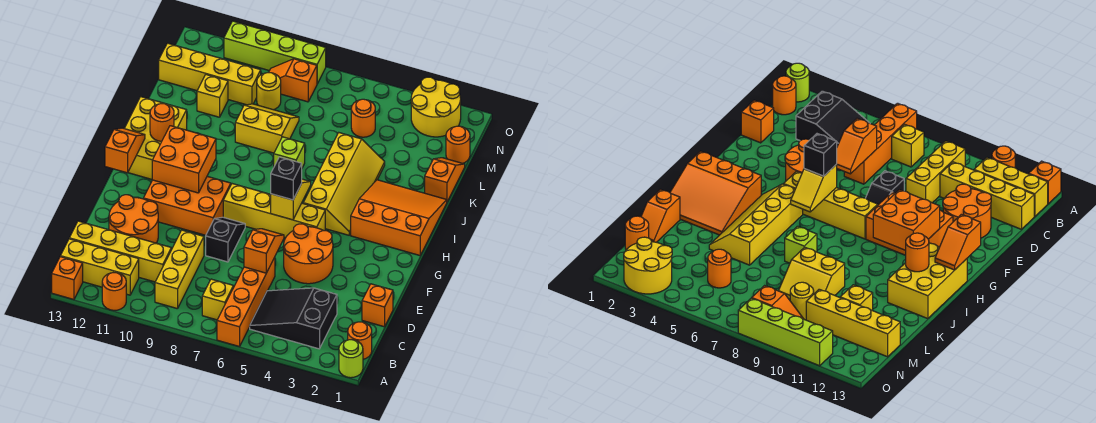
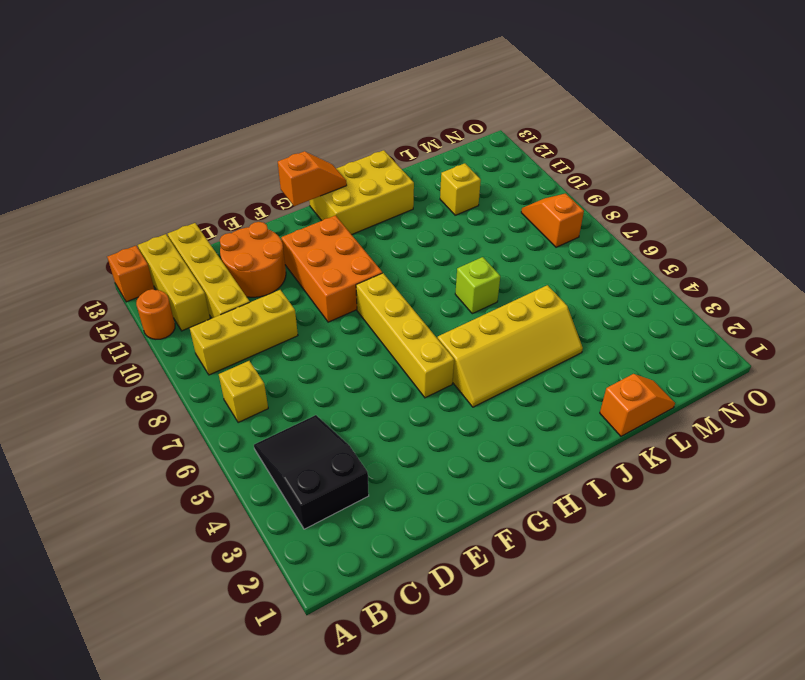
none -> lime 1x1 round brick [339,340,363,378]
none -> orange 1x4 brick [217,257,275,347]
none -> orange 1x1 round brick [348,322,372,359]
none -> orange 1x1 brick [362,284,393,327]

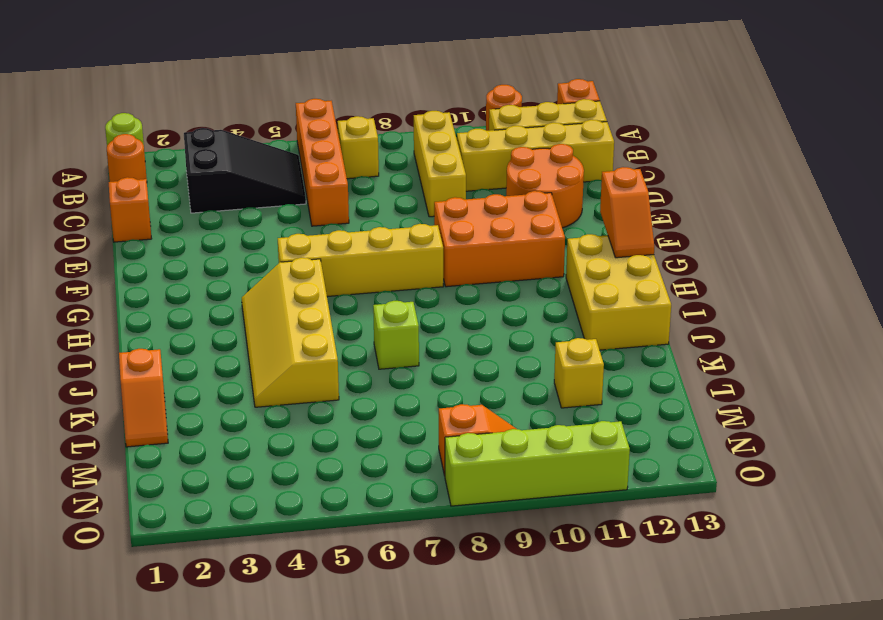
none -> orange 2x2 round brick [284,224,333,284]
none -> black 1x2 slope [206,217,245,262]
none -> orange 3x3 slope [351,180,447,255]
none -> yellow 2x2 slope [235,104,299,153]

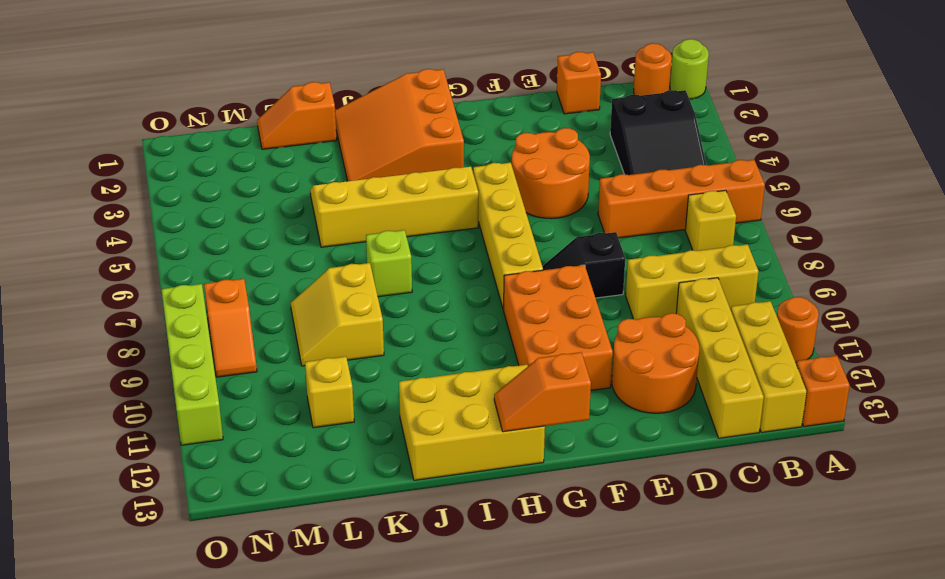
none -> orange 1x1 round brick [446,126,470,163]
none -> orange 1x1 round brick [351,99,375,137]
none -> yellow 1x1 round brick [257,73,281,110]
none -> yellow 1x4 brick [159,43,261,105]

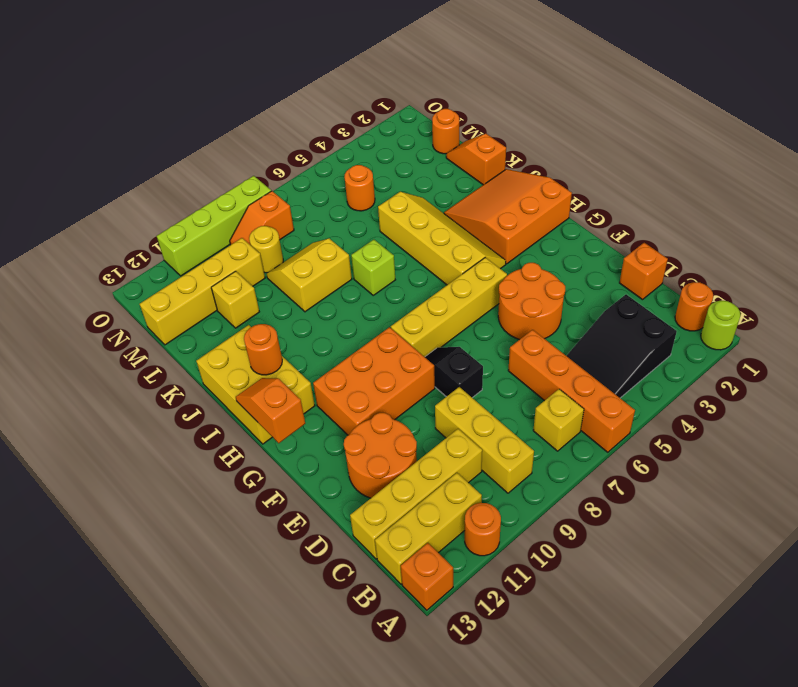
none -> yellow 2x2 round brick [411,77,461,137]
none -> orange 1x2 slope [244,229,284,273]
none -> yellow 1x2 slope [271,179,311,220]
none -> orange 2x2 brick [152,126,216,193]

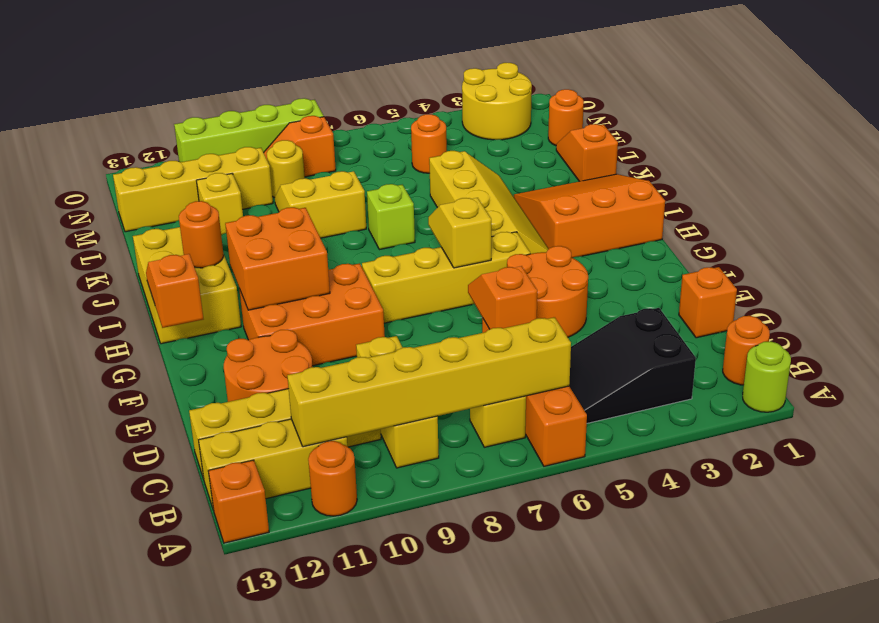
yellow 1x6 brick [287,317,571,447] -> none
none -> black 1x2 slope [206,217,245,262]
none -> black 1x1 brick [271,157,302,200]

